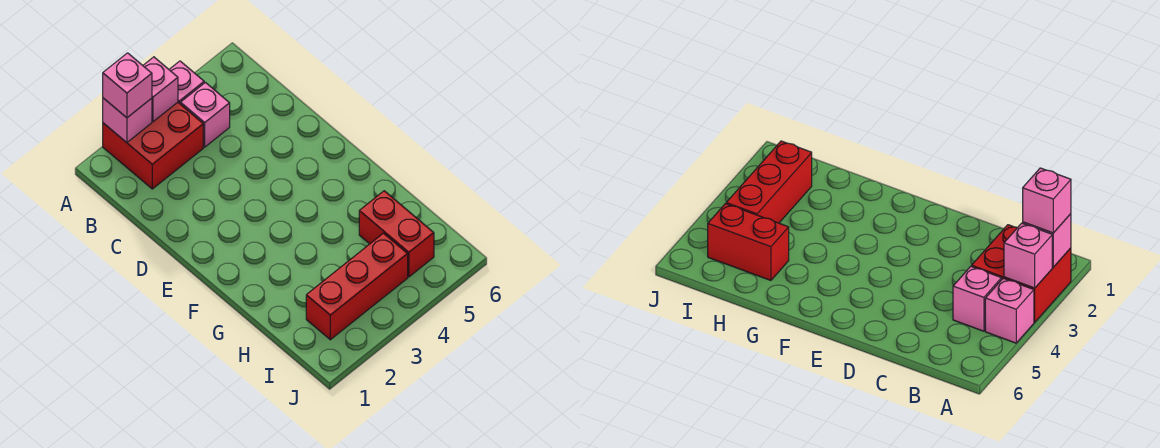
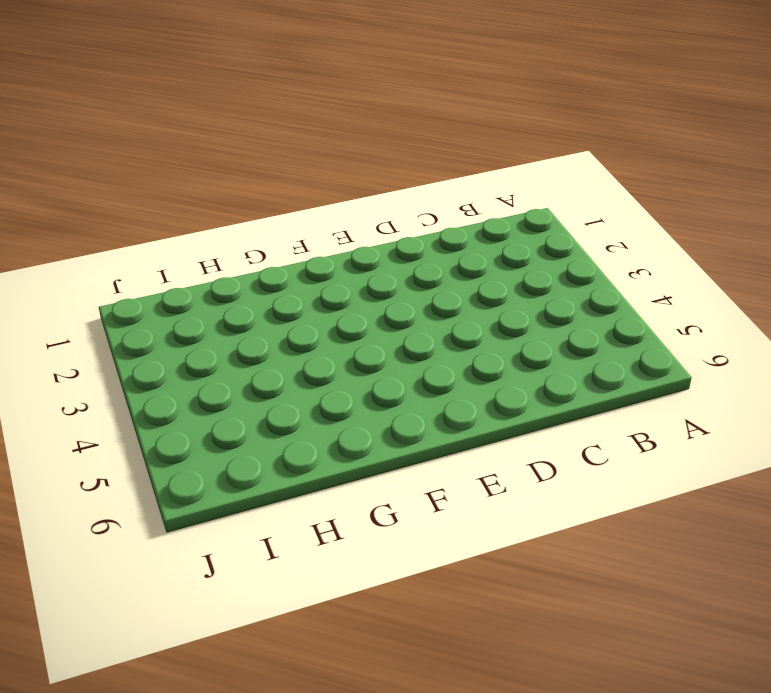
none -> red 2x2 brick [103,102,203,189]
none -> pink 1x1 brick [169,61,204,103]

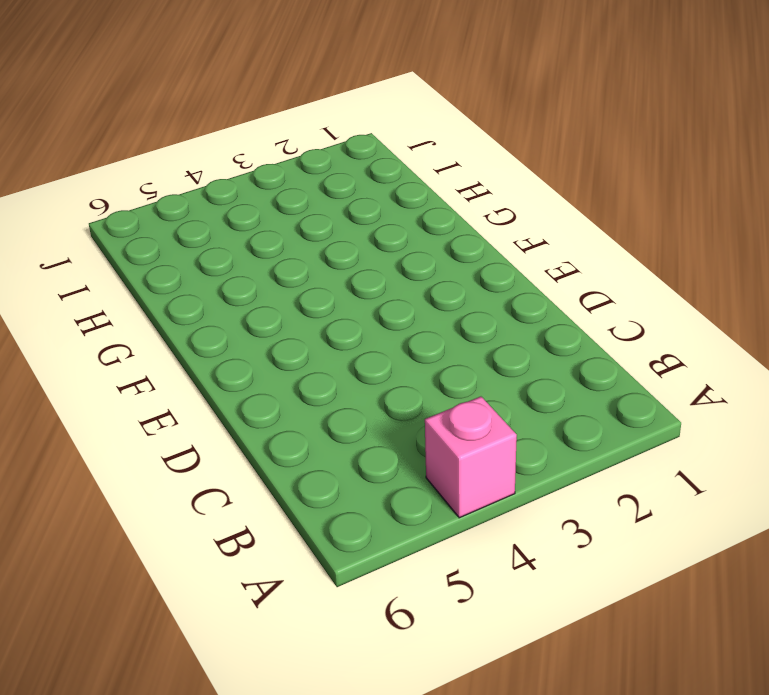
none -> red 2x2 brick [103,102,203,189]
none -> pink 1x1 brick [180,83,230,147]

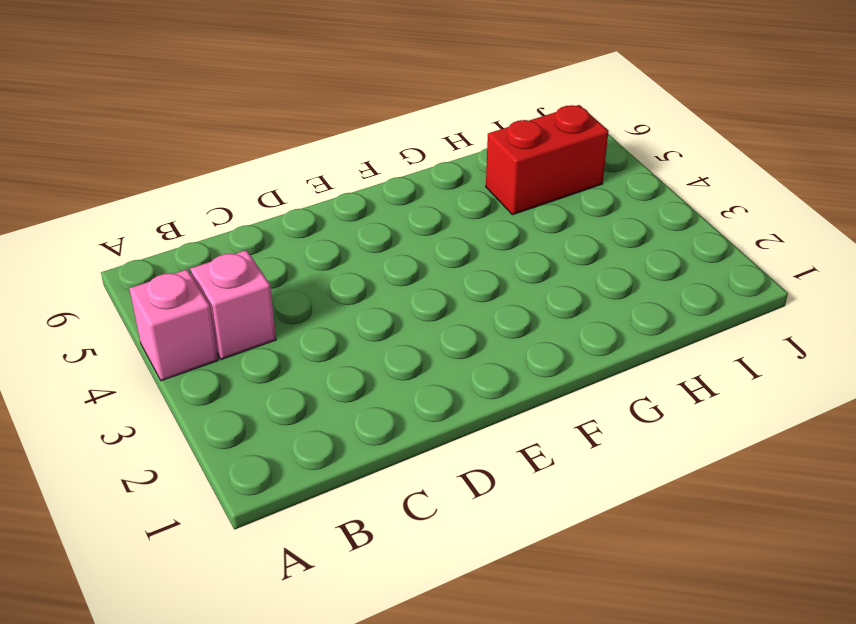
none -> red 2x2 brick [103,102,203,189]
none -> red 1x3 brick [306,233,408,340]

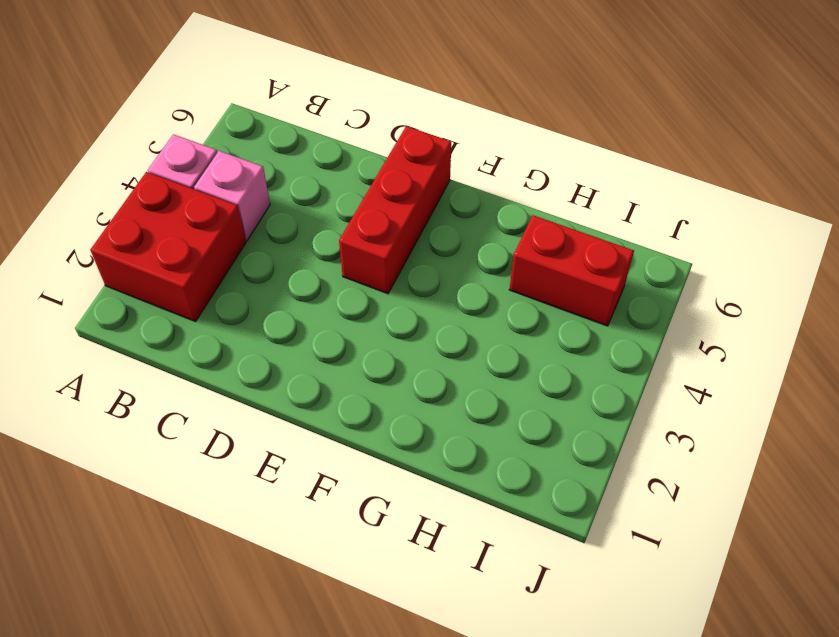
red 1x3 brick [339,126,451,294] -> red 1x3 brick moved to [306,233,408,340]
none -> pink 1x1 brick [103,98,152,142]
none -> pink 1x1 brick [143,57,178,122]

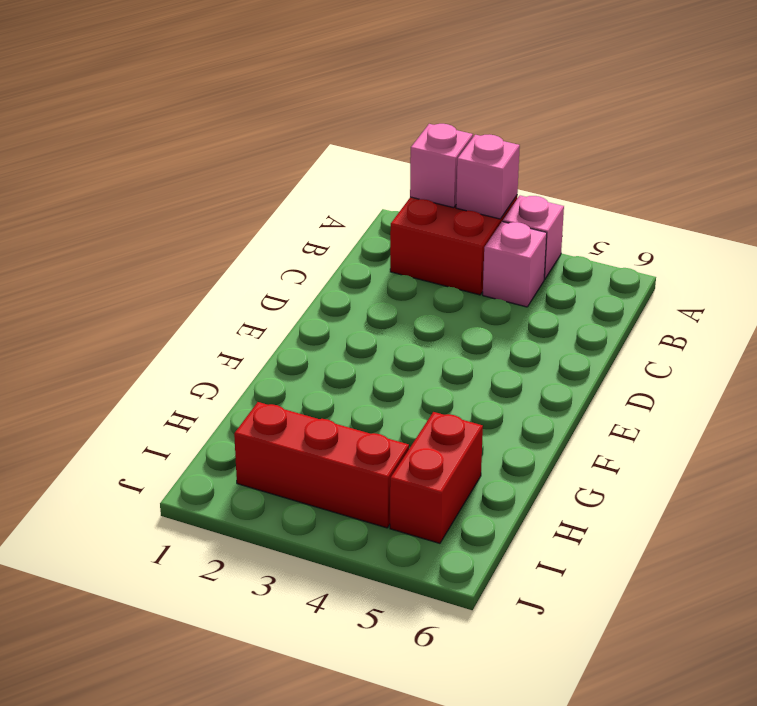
none -> pink 1x1 brick [103,53,152,118]

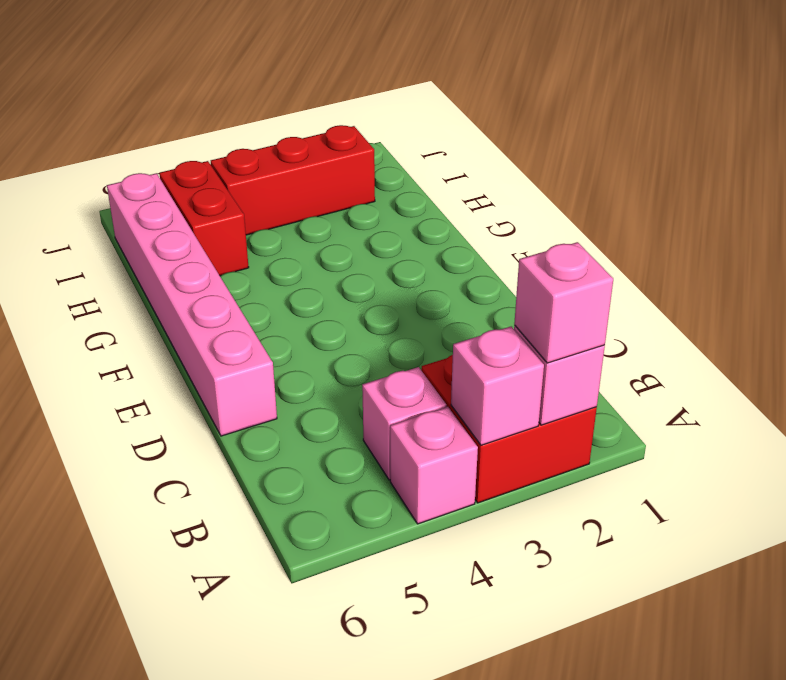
pink 1x6 brick [107,173,277,436] -> none

